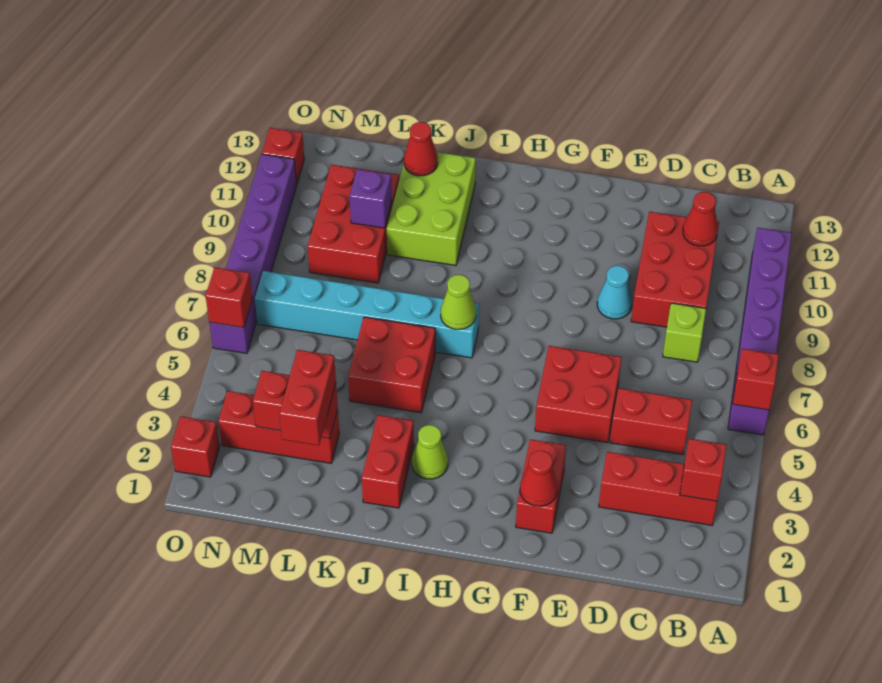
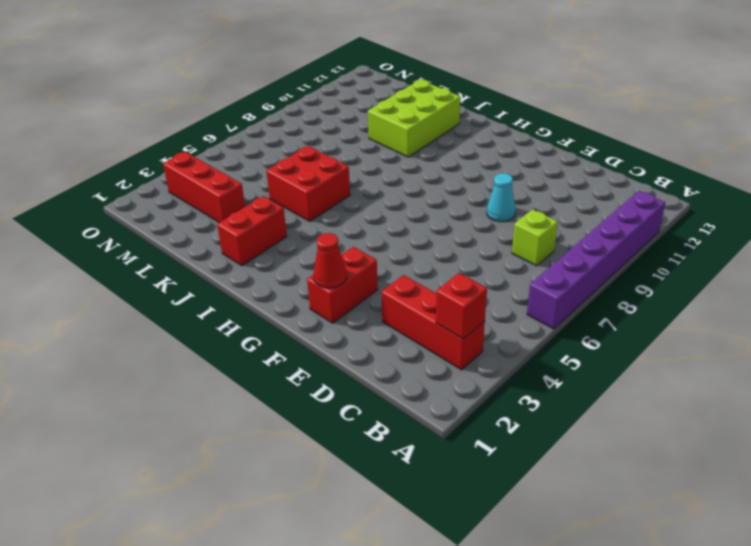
none -> red 1x2 brick [610,388,692,454]
none -> red 2x3 brick [631,212,719,327]
none -> red 2x2 brick [535,346,621,443]

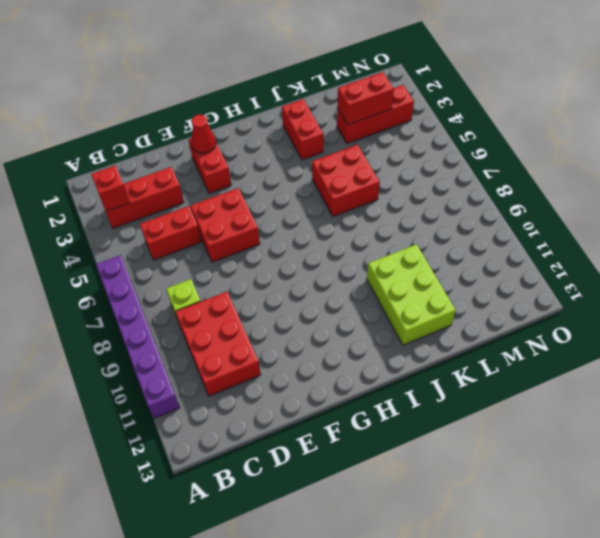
none -> cyan 1x1 cone [597,266,632,319]
none -> lime 1x1 cone [412,425,448,479]
none -> cyan 1x6 brick [255,271,479,358]

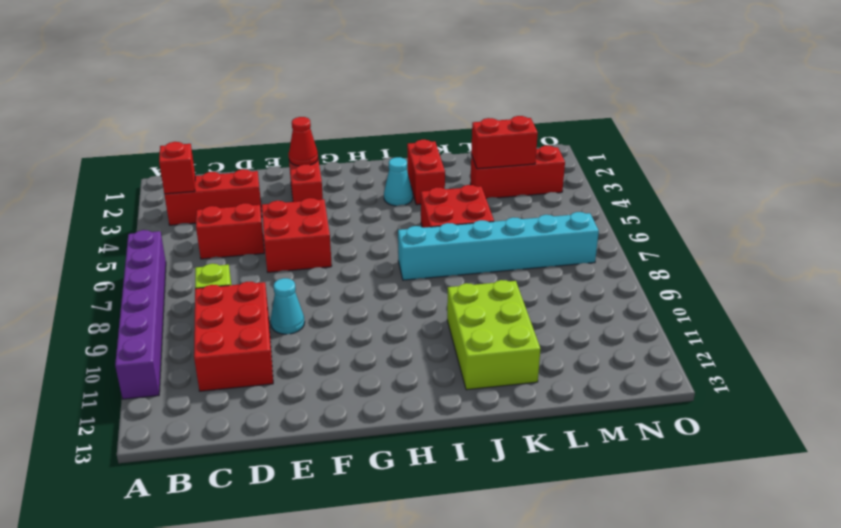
cyan 1x1 cone [384,157,413,206] -> lime 1x1 cone [412,425,448,479]
none -> red 2x3 brick [308,165,399,283]
none -> red 1x1 brick [171,416,220,477]
none -> purple 1x6 brick [209,154,297,353]

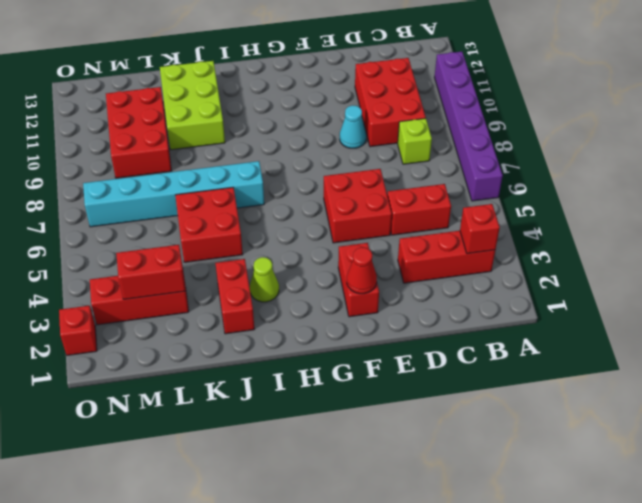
none -> purple 1x6 brick [209,154,297,353]
none -> red 1x1 brick [262,128,304,184]
none -> red 1x1 brick [733,349,779,410]

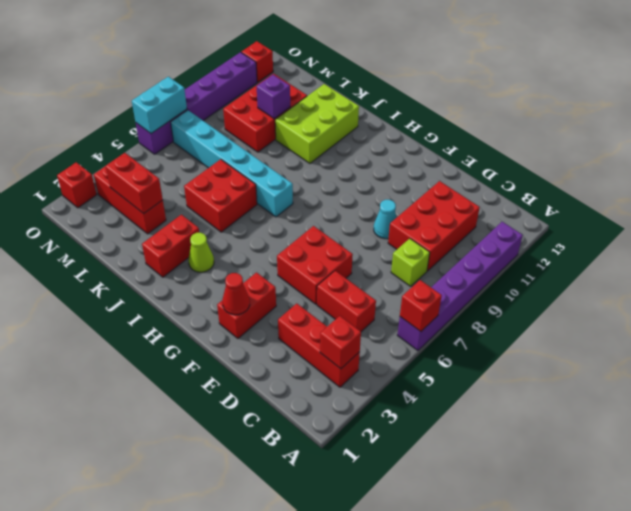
cyan 1x2 brick [132,77,187,133] -> red 1x1 brick [206,267,252,328]
none -> red 1x1 cone [683,192,718,246]
none -> lime 1x1 cone [441,275,476,329]
none -> red 1x1 cone [404,122,438,176]

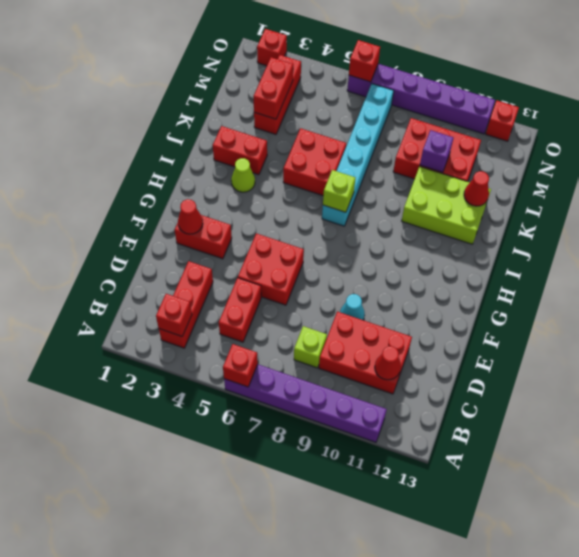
lime 1x1 brick [323,170,355,212] -> lime 1x1 cone [441,275,476,329]
none -> red 1x2 brick [279,350,336,445]

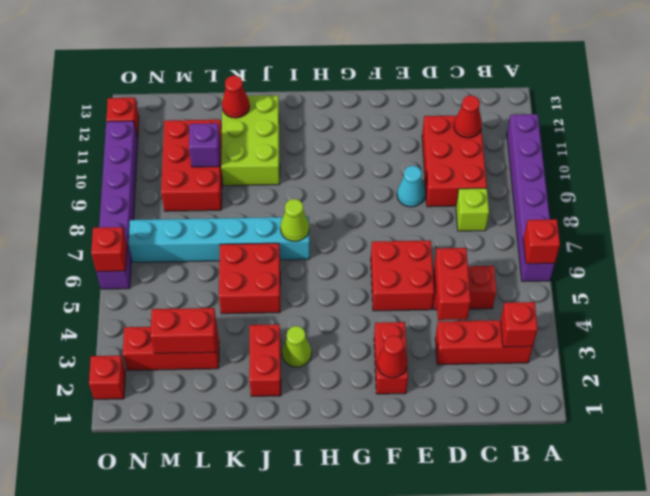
red 1x2 brick [434,248,471,320] -> red 1x2 brick moved to [279,350,336,445]

